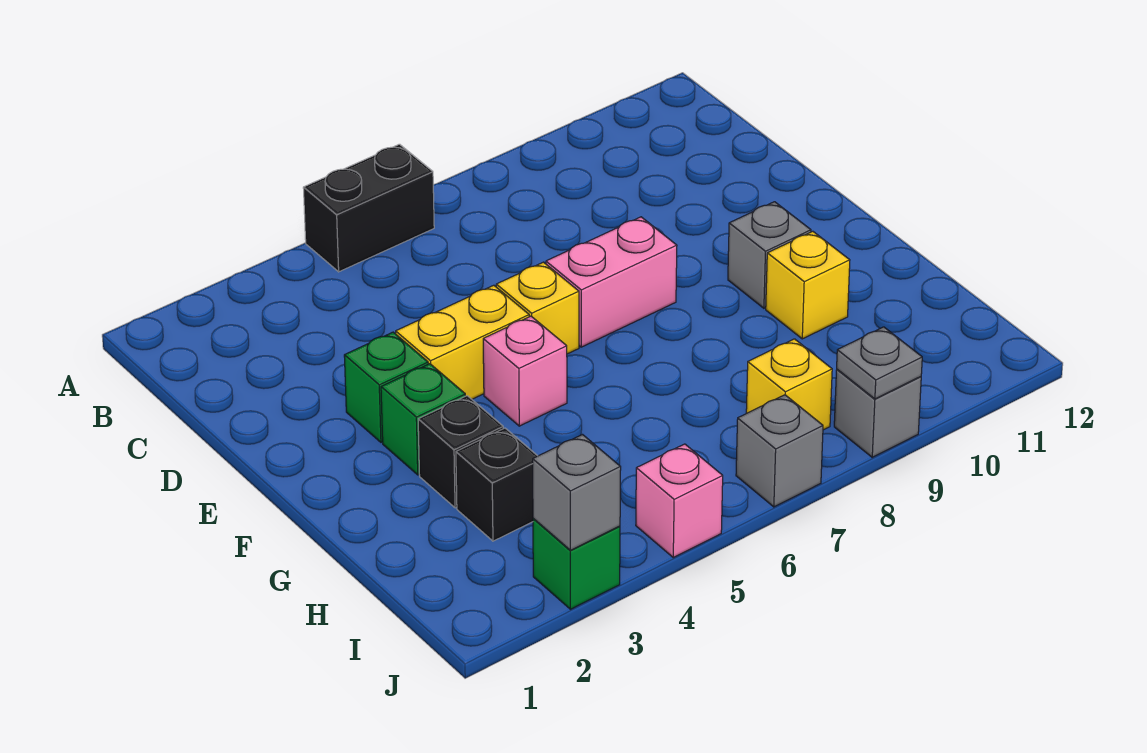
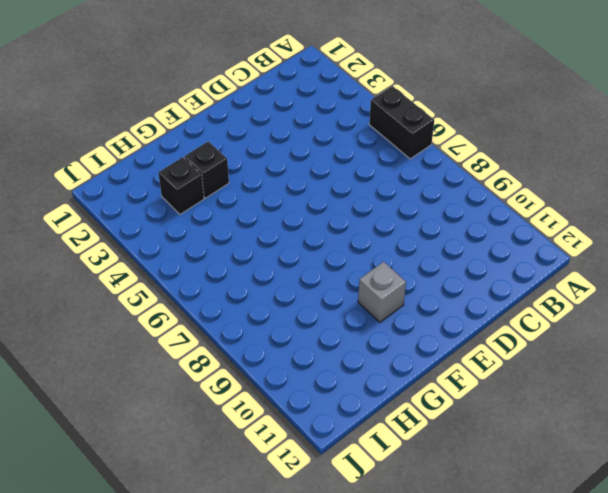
none -> green 1x1 brick [344,332,428,442]
none -> yellow 1x2 brick [396,285,529,399]
none -> yellow 1x1 brick [496,262,579,354]

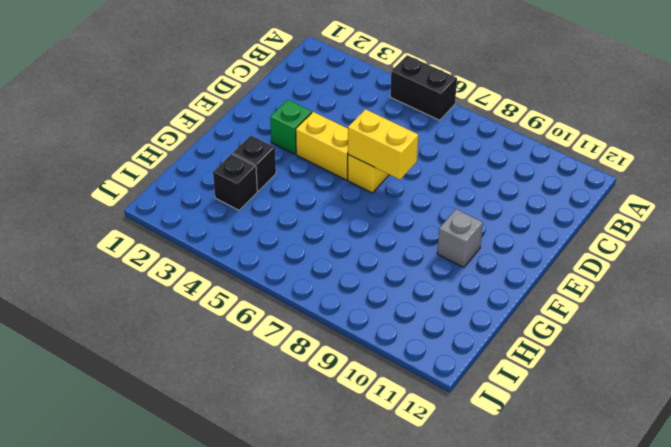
yellow 1x2 brick [348,109,418,180] -> none
none -> pink 1x2 brick [546,217,677,347]
none -> green 1x1 brick [381,364,465,475]
none -> pink 1x1 brick [483,316,567,426]

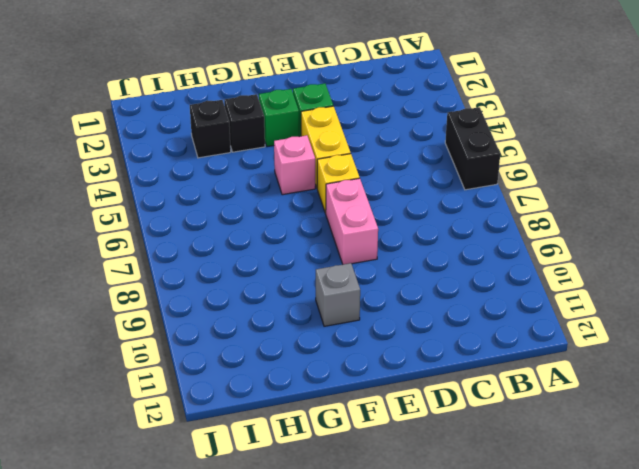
none -> yellow 1x1 brick [766,231,850,339]
none -> yellow 1x1 brick [746,339,832,430]
none -> green 1x1 brick [533,518,620,609]

